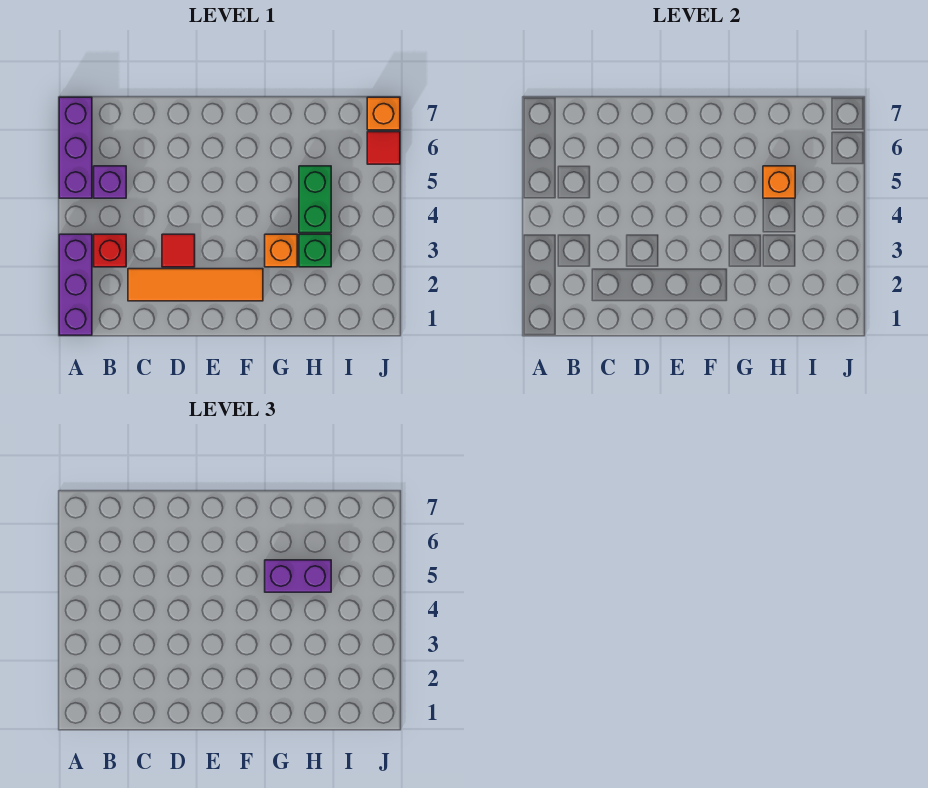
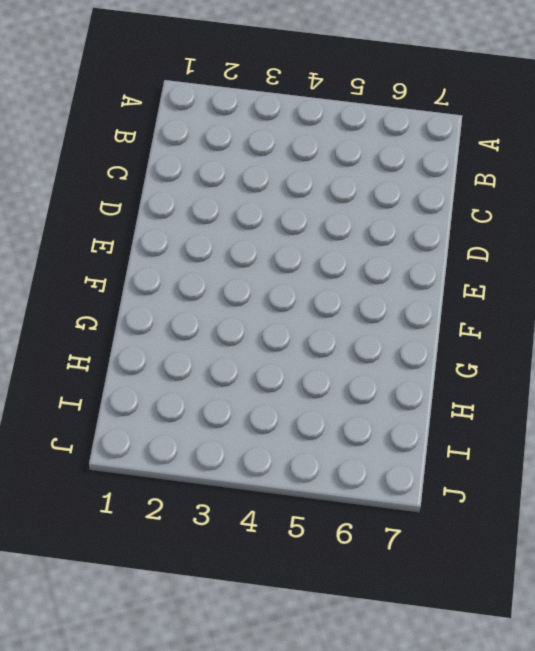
none -> purple 1x3 brick [59,234,92,335]
none -> purple 1x3 brick [59,97,92,198]
none -> red 1x1 brick [94,234,126,267]

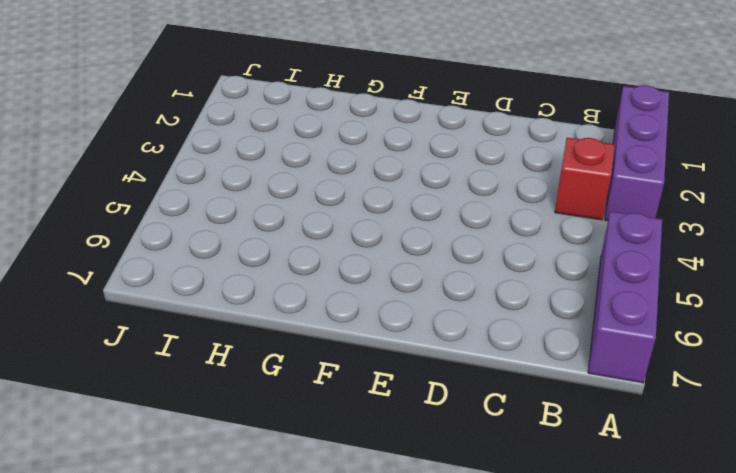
none -> purple 1x1 brick [94,166,126,198]
none -> orange 1x4 tile [128,269,263,301]
none -> red 1x1 tile [162,234,195,267]

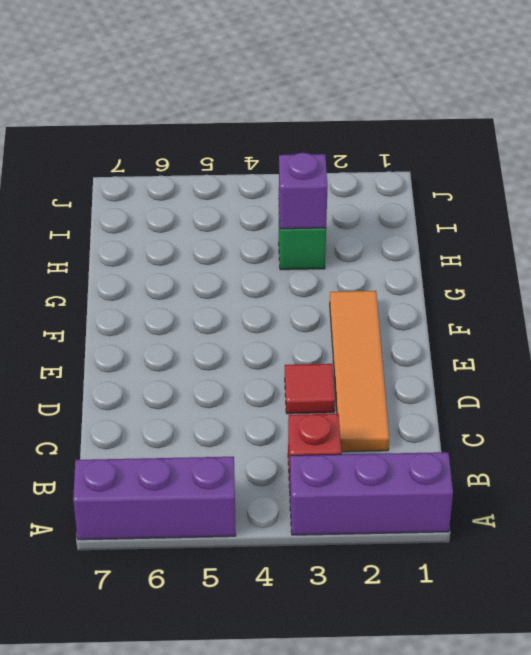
purple 1x1 brick [279,153,328,229] -> purple 1x1 brick moved to [94,166,126,198]
none -> orange 1x1 brick [265,234,297,267]
none -> green 1x2 brick [299,166,331,233]
none -> red 1x1 tile [367,132,400,164]

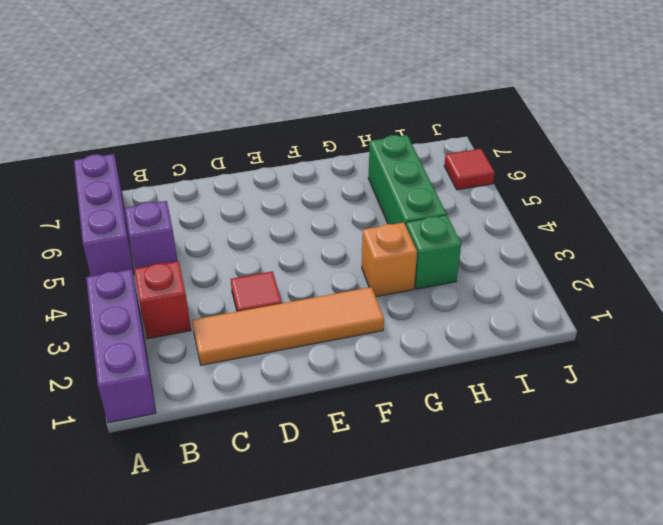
green 1x3 brick [368,135,446,225] -> green 1x2 brick [299,166,331,233]
none -> orange 1x1 brick [367,97,400,130]
none -> orange 1x1 brick [763,166,795,198]
none -> purple 1x2 brick [265,560,331,592]

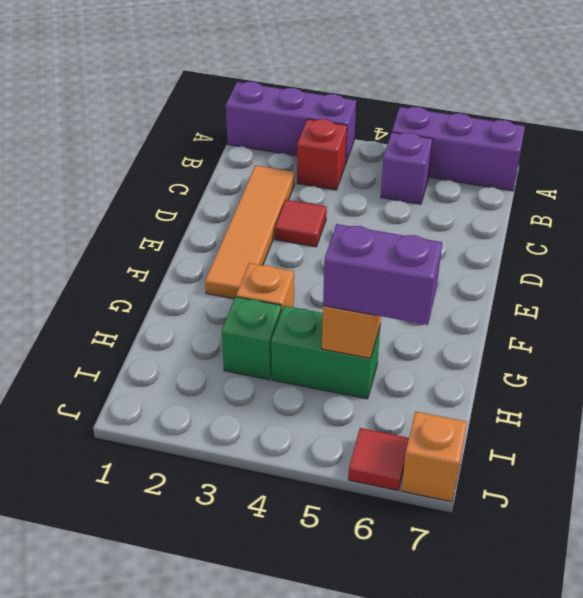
purple 1x2 brick [323,224,442,325] -> purple 1x2 brick turned to [265,560,331,592]

